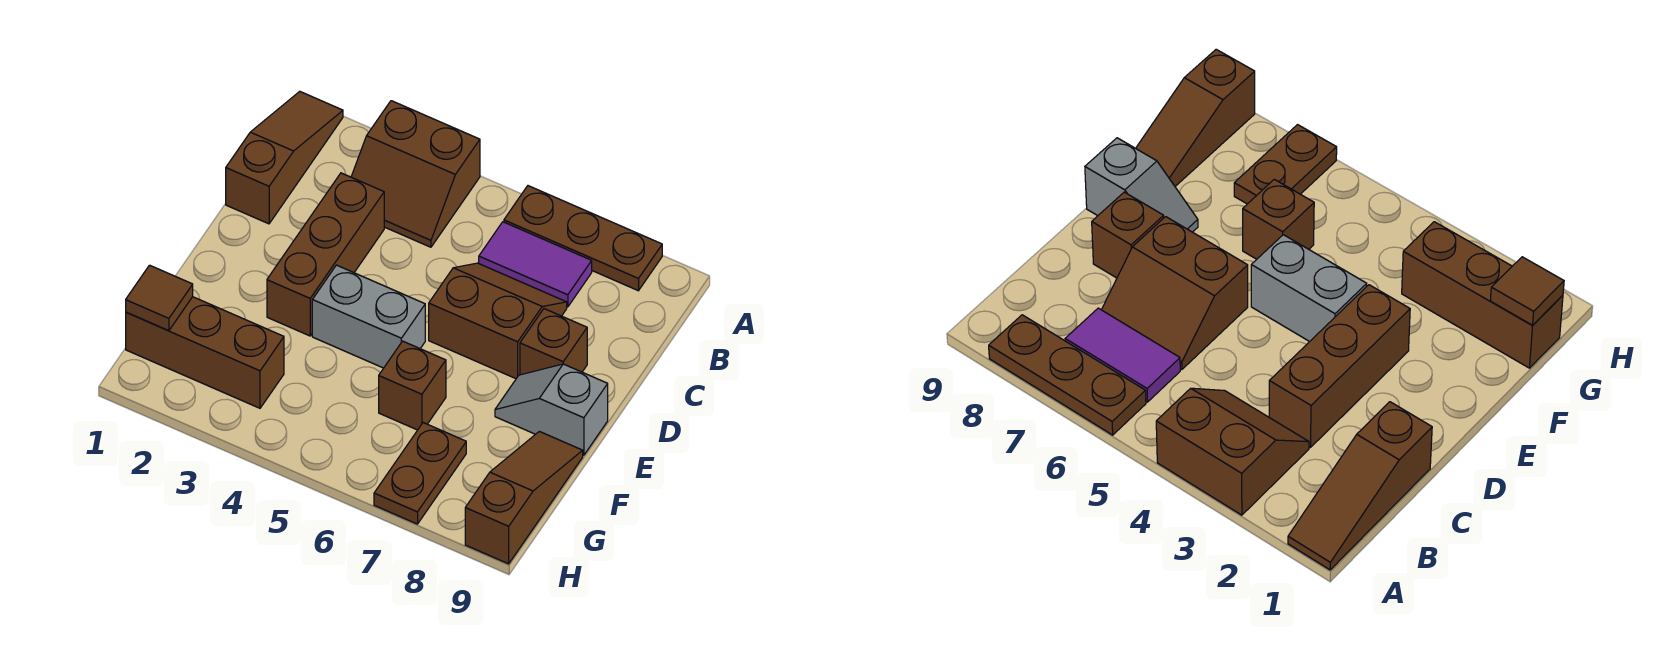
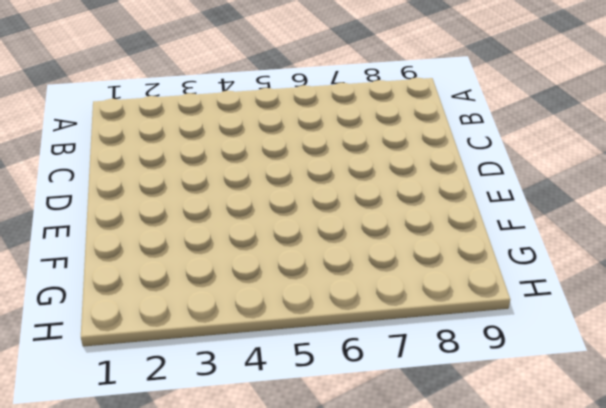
none -> brown 1x3 slope [226,91,343,224]
none -> brown 2x2 slope [351,101,480,247]
none -> brown 1x3 plate [504,186,662,291]

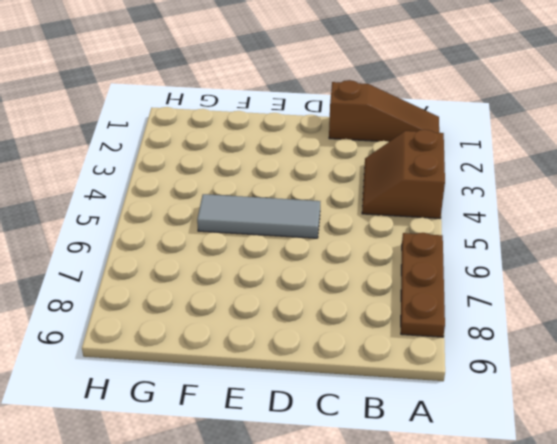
grey 1x3 tile [197,194,320,238] -> grey 1x2 brick [312,265,425,368]
none -> purple 1x2 tile [479,222,592,307]
none -> brown 1x3 brick [267,173,384,336]
none -> brown 2x2 slope [429,263,567,379]

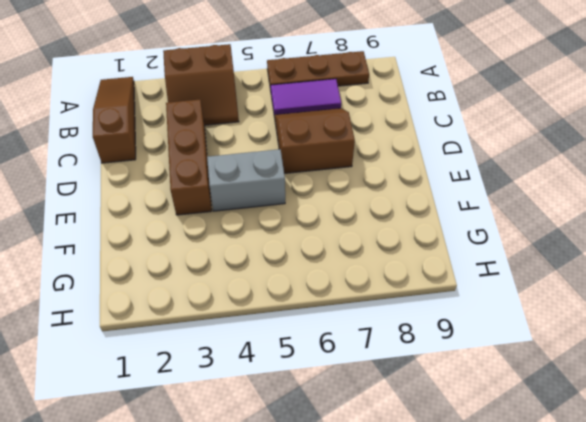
none -> brown 1x1 brick [520,309,587,375]
none -> grey 1x2 slope [495,364,608,455]
none -> brown 1x1 brick [379,341,446,430]

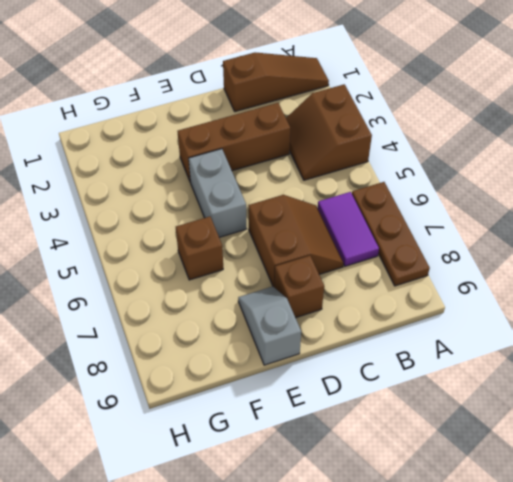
none -> brown 1x3 slope [465,431,583,564]
none -> brown 1x3 brick [126,297,284,408]
none -> brown 1x2 plate [374,423,466,524]

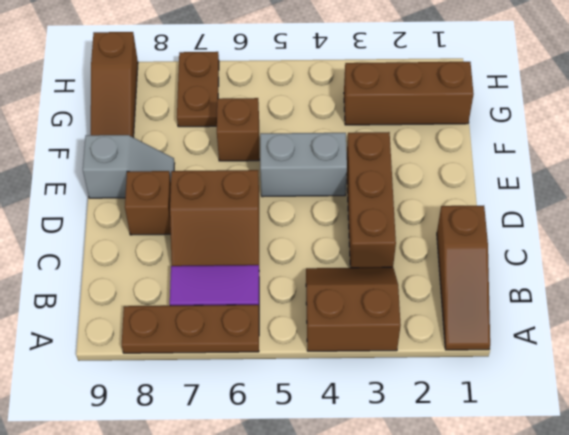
none -> brown 1x1 tile [126,265,193,331]

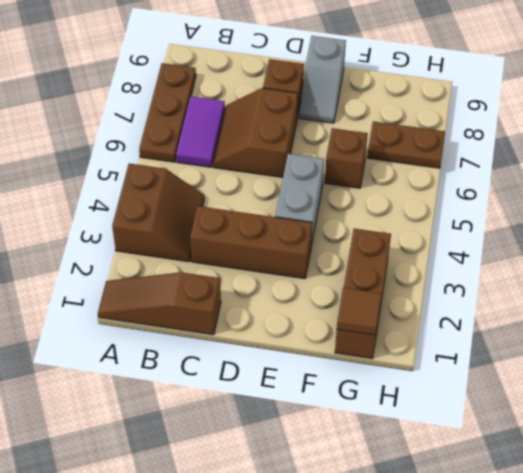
none -> brown 1x3 slope [465,431,583,564]

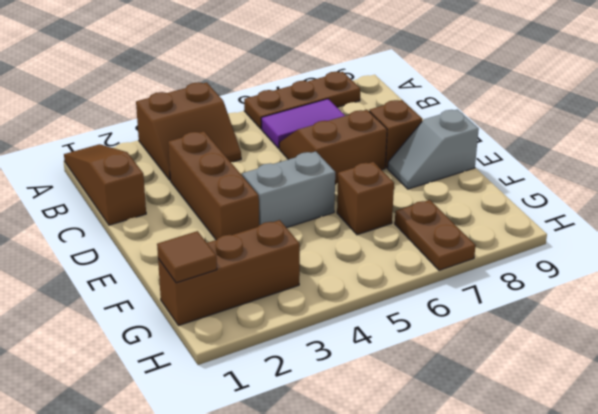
none -> brown 1x3 slope [465,431,583,564]

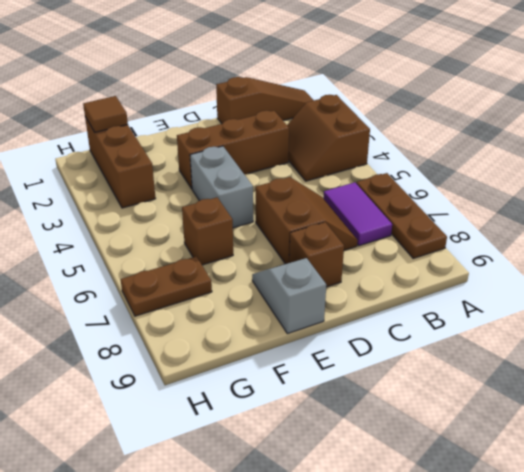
none -> brown 1x3 slope [465,431,583,564]

